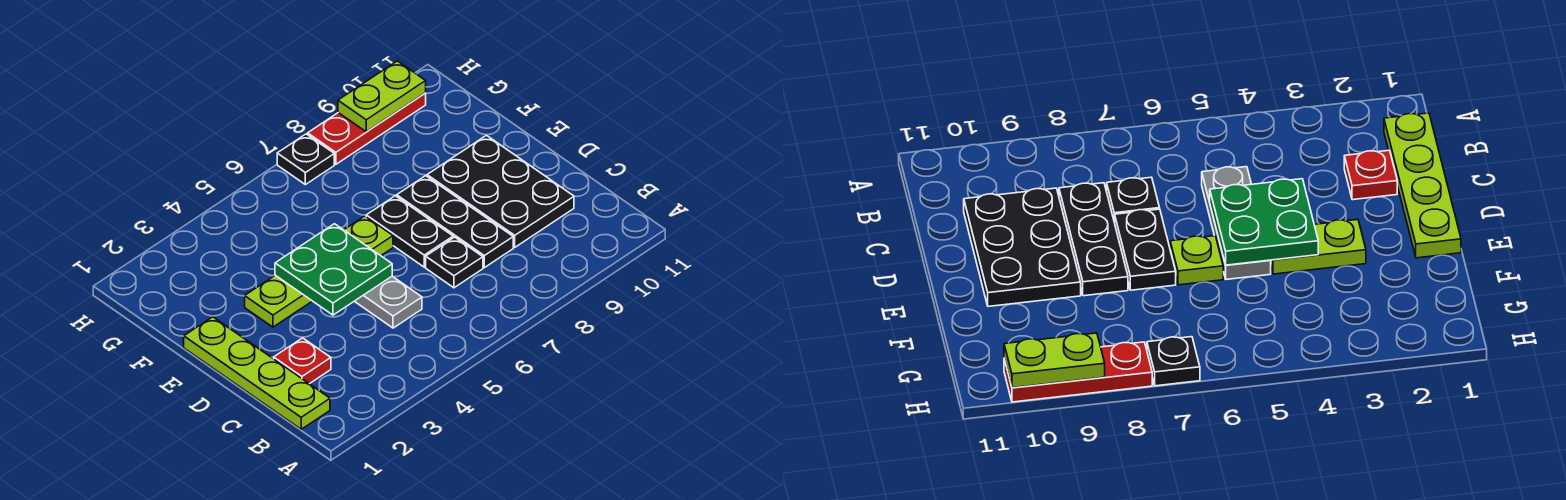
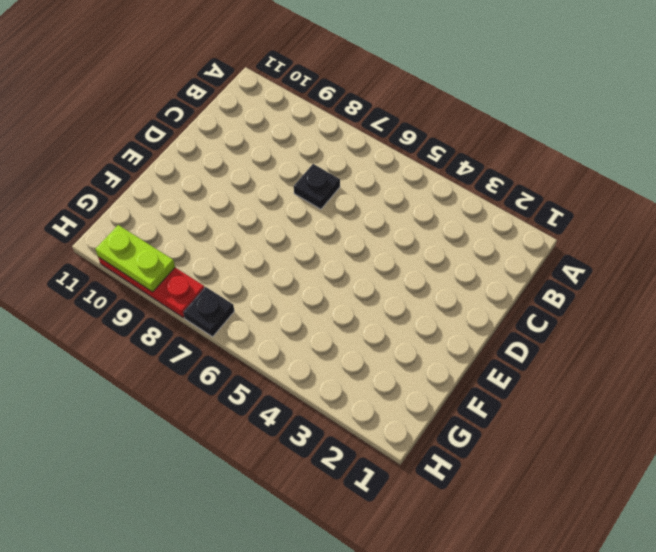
none -> lime 1x4 plate [184,317,330,429]
none -> red 1x1 plate [274,338,331,384]
none -> grey 1x3 plate [355,276,422,328]

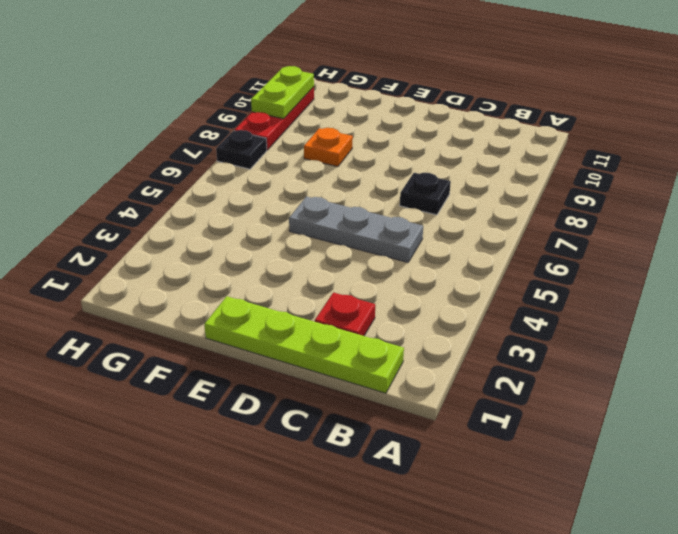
orange 1x1 plate [304,128,353,167] -> none
none -> black 1x3 plate [397,176,513,268]
none -> black 2x3 plate [427,135,574,247]
none -> black 1x2 plate [366,196,453,267]

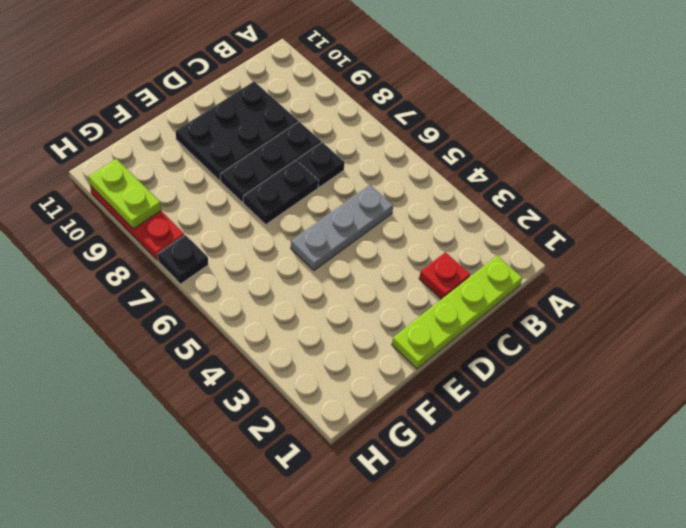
none -> lime 1x2 plate [245,275,312,327]
none -> lime 1x1 plate [344,216,393,256]
none -> green 2x2 plate [275,224,392,315]

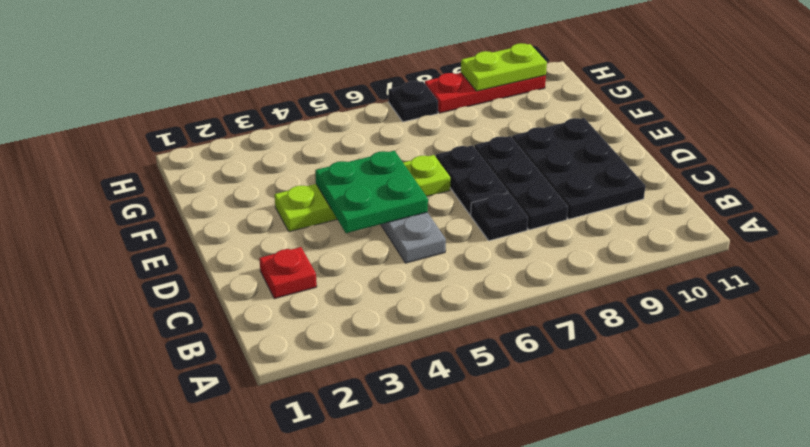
none -> lime 1x4 plate [184,317,330,429]

